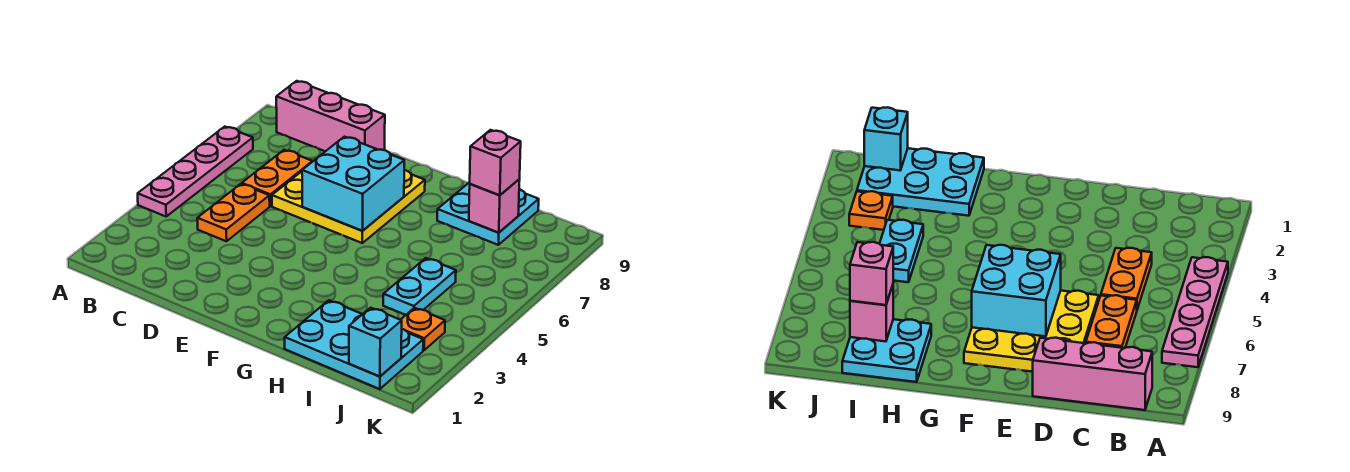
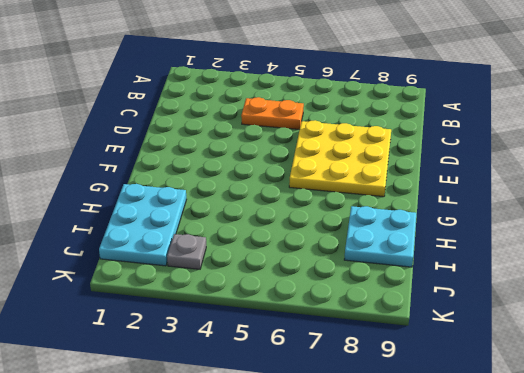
grey 1x1 plate [167,234,206,269] -> orange 1x1 plate [401,308,445,350]
none -> pink 1x4 plate [138,127,253,216]
none -> pink 1x3 brick [276,81,385,151]
none -> orange 1x2 plate [242,150,313,206]

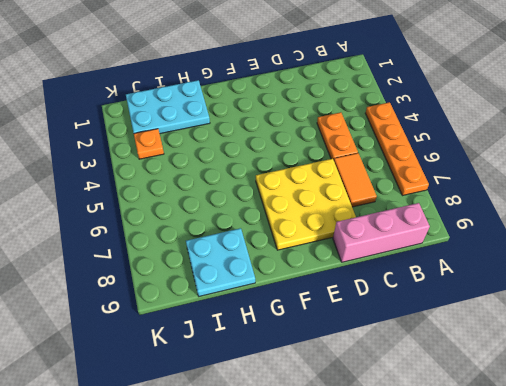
orange 1x4 plate [365,102,429,196] -> pink 1x4 plate [138,127,253,216]
orange 1x2 tile [334,153,377,207] -> orange 1x2 plate [242,150,313,206]
none -> cyan 1x2 plate [383,258,456,315]
none -> cyan 2x2 brick [302,137,404,231]
none -> pink 1x1 brick [469,179,520,233]

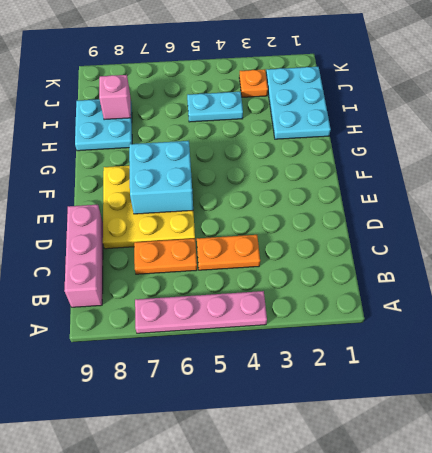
none -> cyan 1x1 brick [349,308,402,377]
none -> pink 1x1 brick [470,130,521,195]

